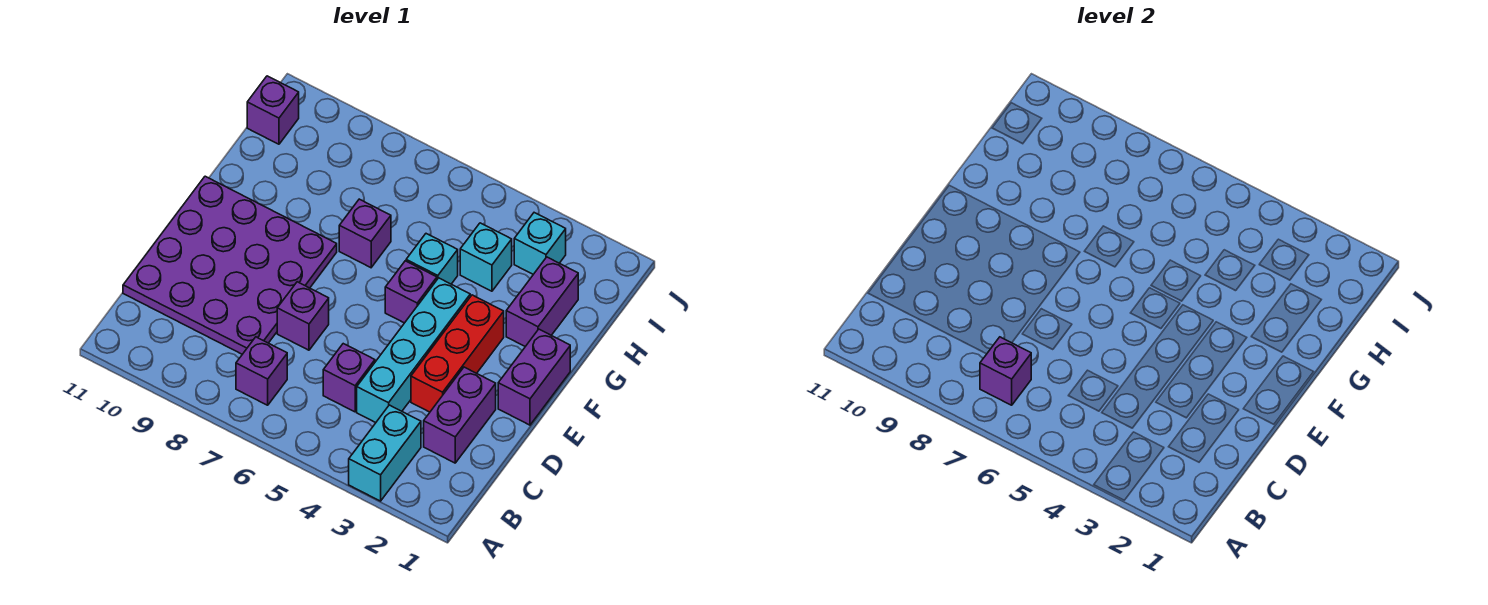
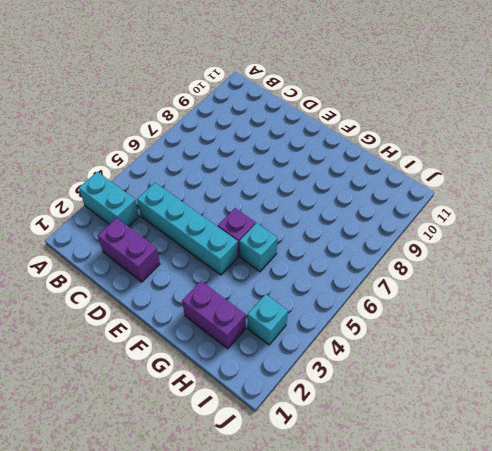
none -> purple 1x1 brick [236,337,287,405]
none -> purple 1x1 brick [323,344,375,412]
none -> purple 4x4 plate [123,176,337,354]

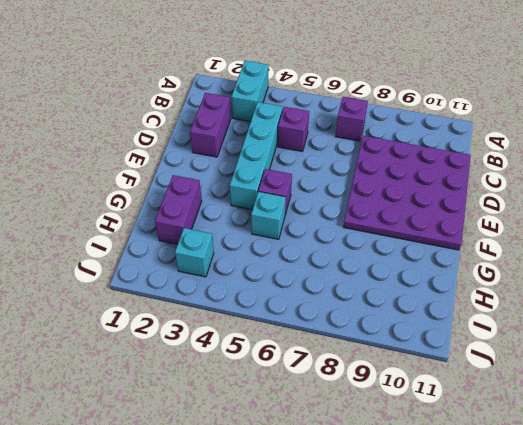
none -> red 1x3 brick [411,295,504,412]
none -> purple 1x1 brick [277,282,329,350]
none -> purple 1x2 brick [498,329,570,425]

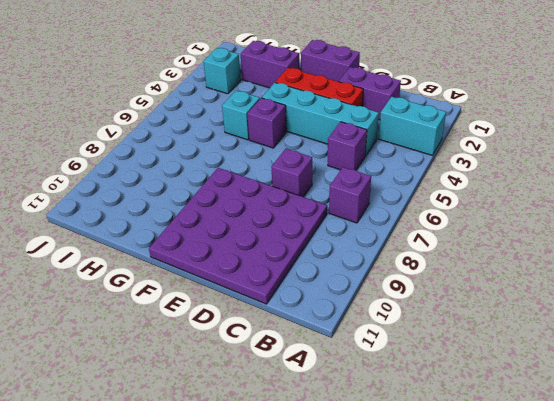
none -> purple 1x1 brick [339,199,391,268]
none -> cyan 1x1 brick [460,223,512,291]
none -> purple 1x1 brick [247,76,299,144]

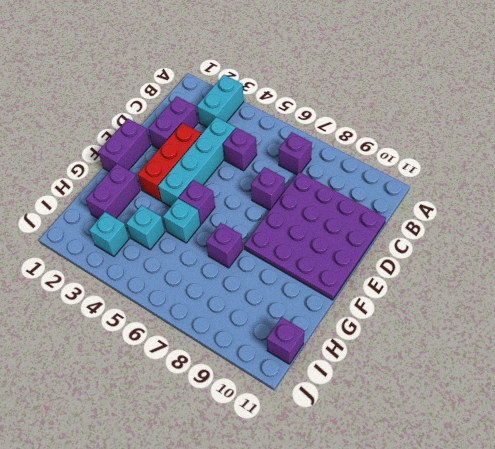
none -> purple 1x1 brick [980,337,1031,405]

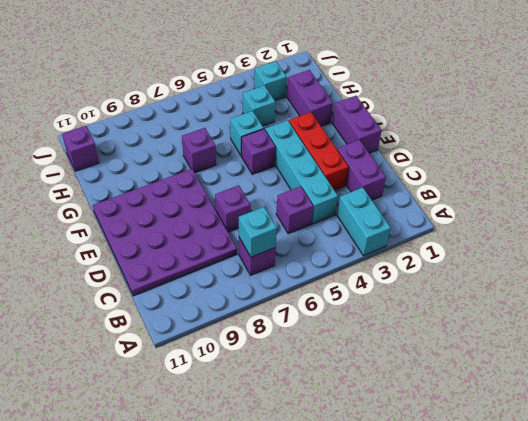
cyan 1x1 brick [239,207,277,257] -> purple 1x1 brick [980,337,1031,405]

